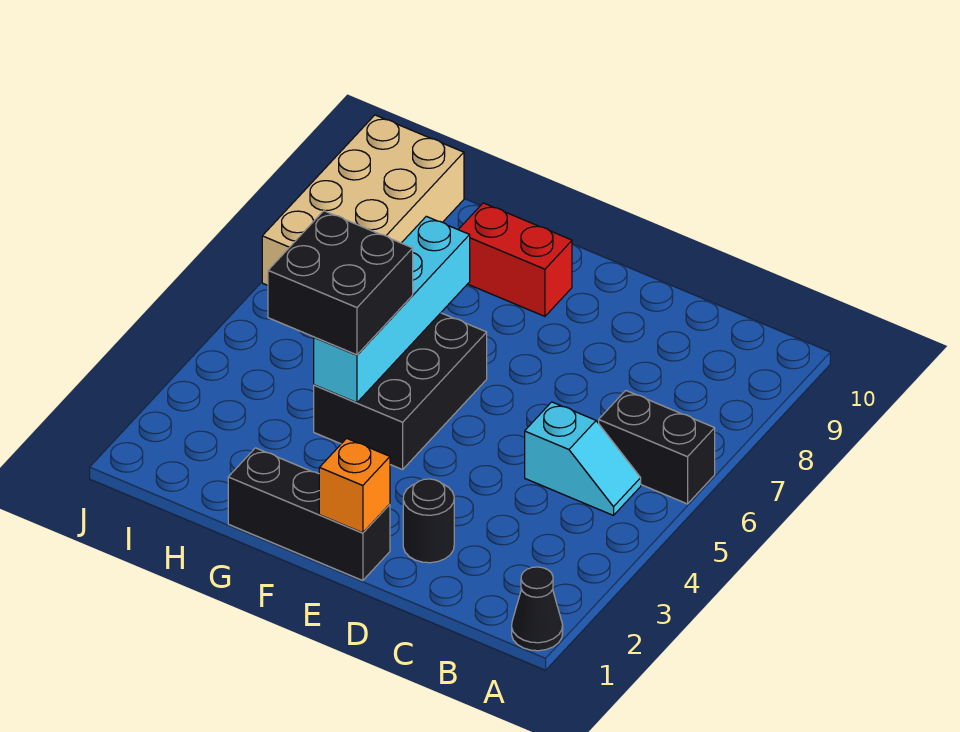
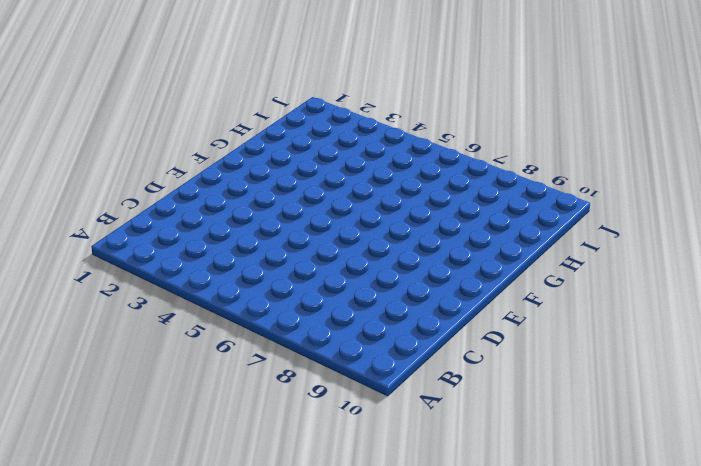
none -> black 1x1 cone [512,567,563,651]
none -> black 1x2 brick [599,391,715,504]

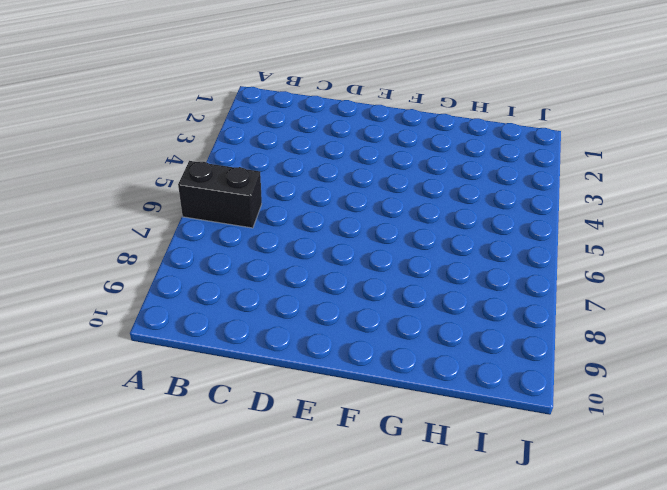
none -> black 1x1 cone [512,567,563,651]
none -> cyan 1x2 slope [525,402,641,515]

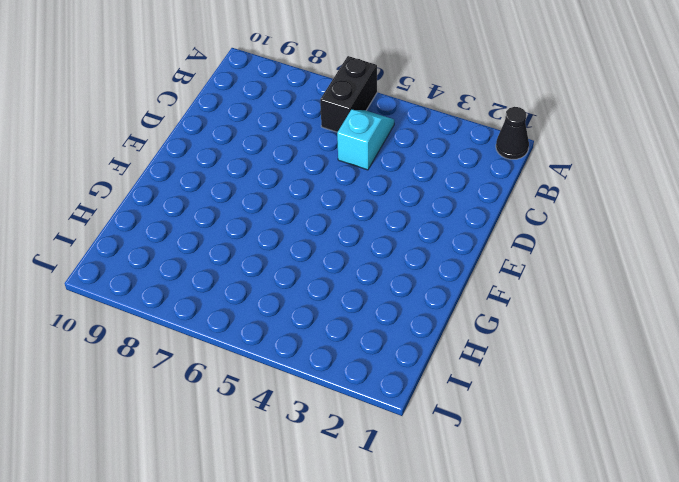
none -> black 1x1 round brick [403,479,454,563]
none -> black 1x3 brick [228,448,390,581]

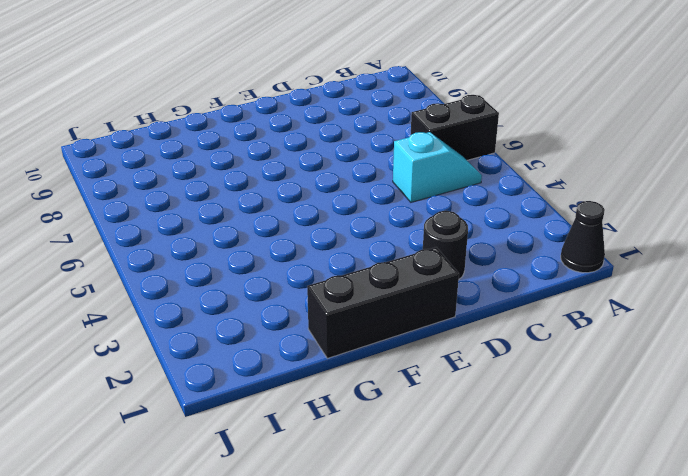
none -> black 2x3 brick [314,313,487,470]
none -> red 1x2 brick [458,203,572,316]

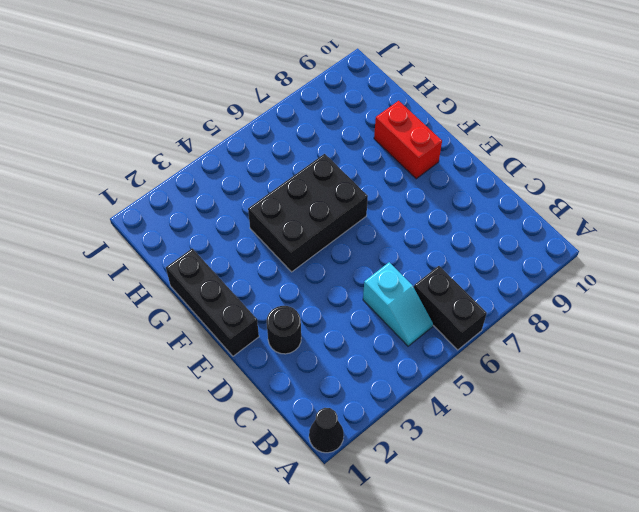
none -> tan 2x4 brick [262,115,464,285]
none -> orange 1x1 brick [319,438,390,533]

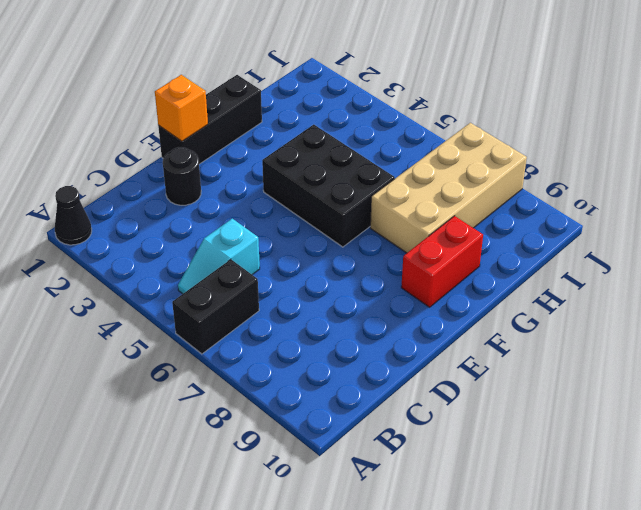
tan 2x4 brick [370,123,527,253] -> tan 2x4 brick turned to [262,115,464,285]
none -> cyan 1x4 brick [314,216,470,403]
none -> black 2x2 brick [268,211,413,355]

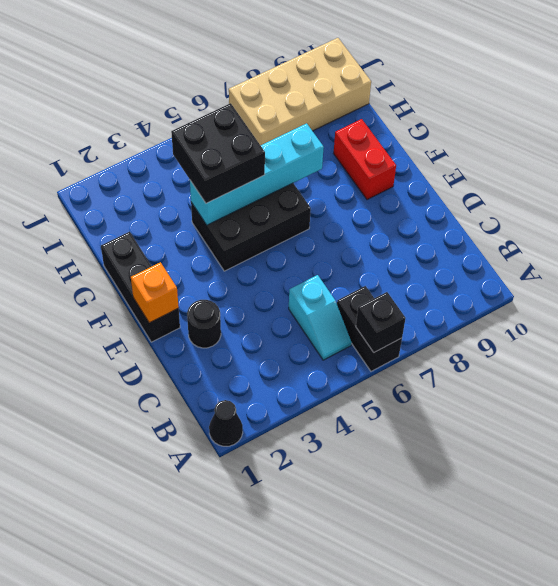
black 1x1 brick [356,292,406,352] -> none

